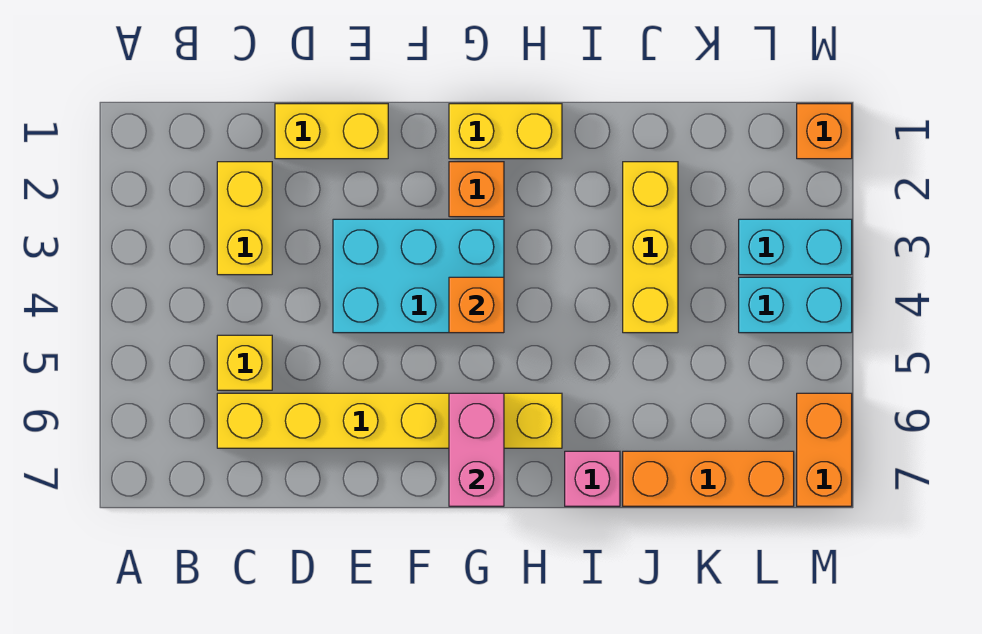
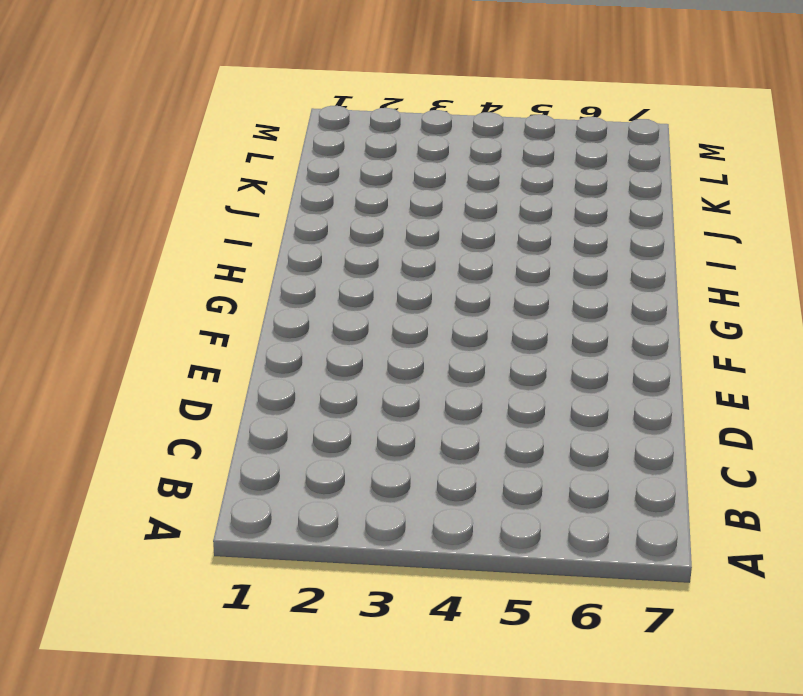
none -> yellow 1x2 brick [217,162,272,275]
none -> yellow 1x1 brick [217,335,272,390]
none -> yellow 1x6 brick [217,393,562,448]

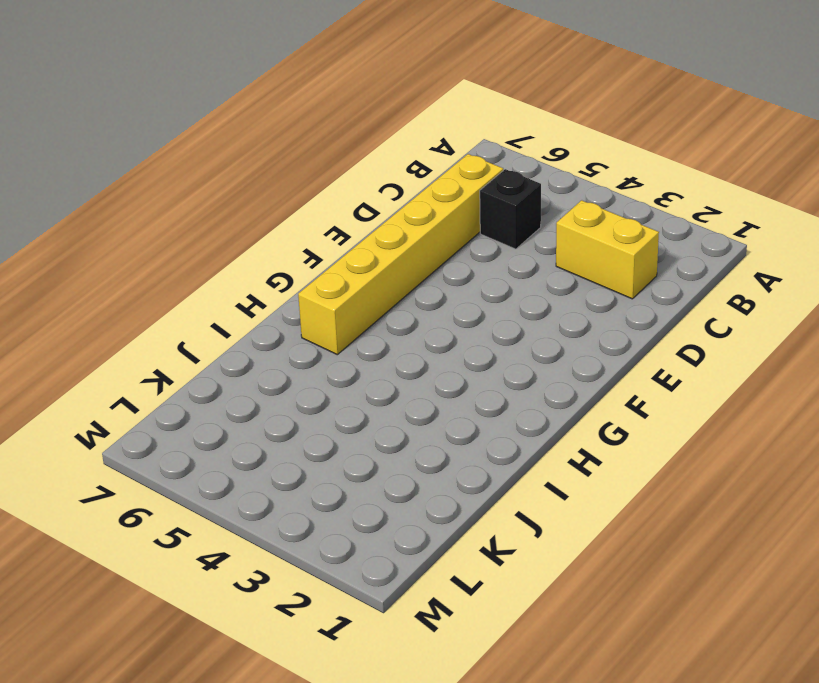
black 1x1 brick [480,169,541,249] -> yellow 1x1 brick [217,335,272,390]
none -> yellow 1x2 brick [275,104,388,159]
none -> cyan 2x3 brick [333,219,504,333]
none -> yellow 1x2 brick [449,104,562,159]

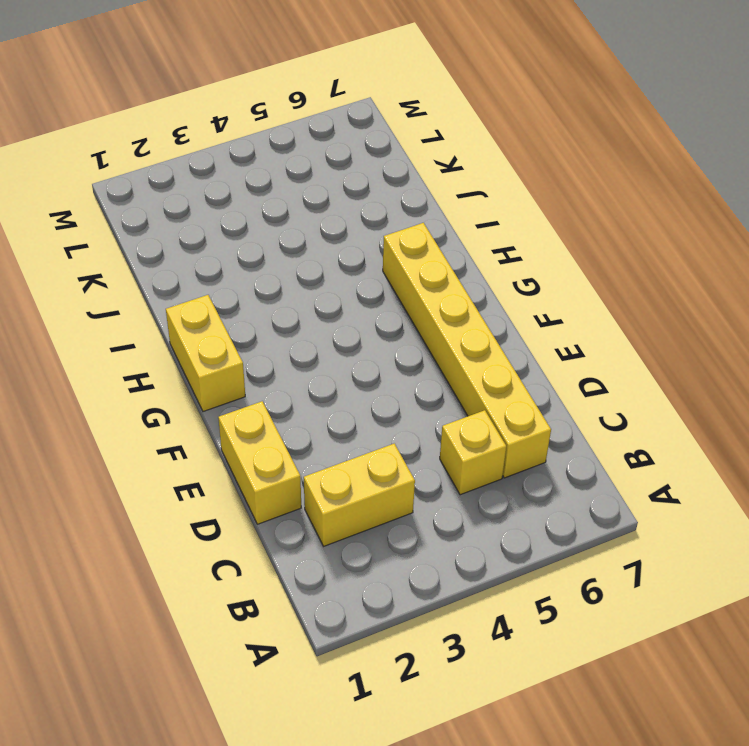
none -> cyan 2x3 brick [333,219,504,333]
none -> orange 1x1 brick [449,162,504,217]
none -> pink 1x1 brick [565,451,620,506]

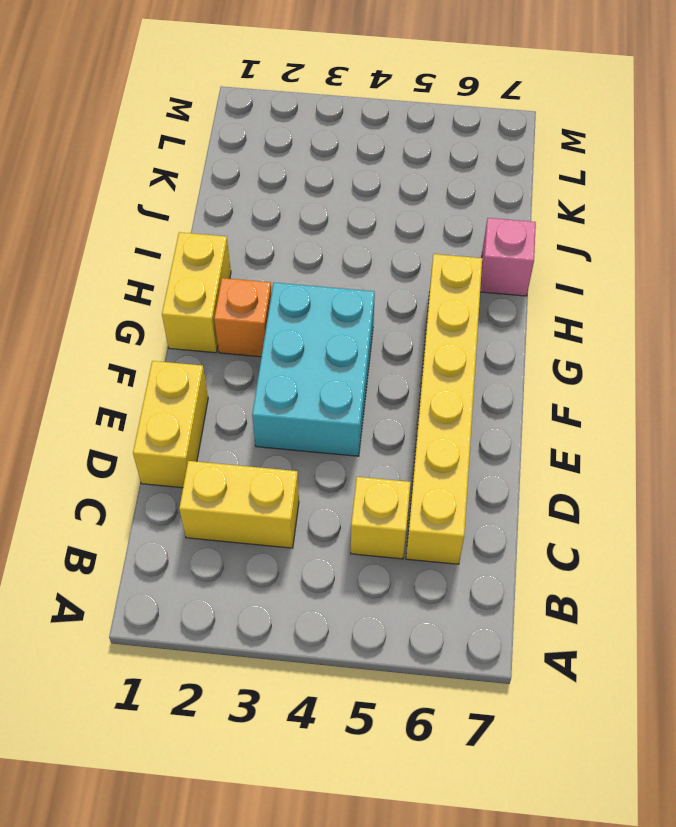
none -> yellow 1x3 brick [623,162,678,333]
none -> orange 1x3 brick [623,451,794,506]
none -> cyan 1x2 brick [739,219,852,275]

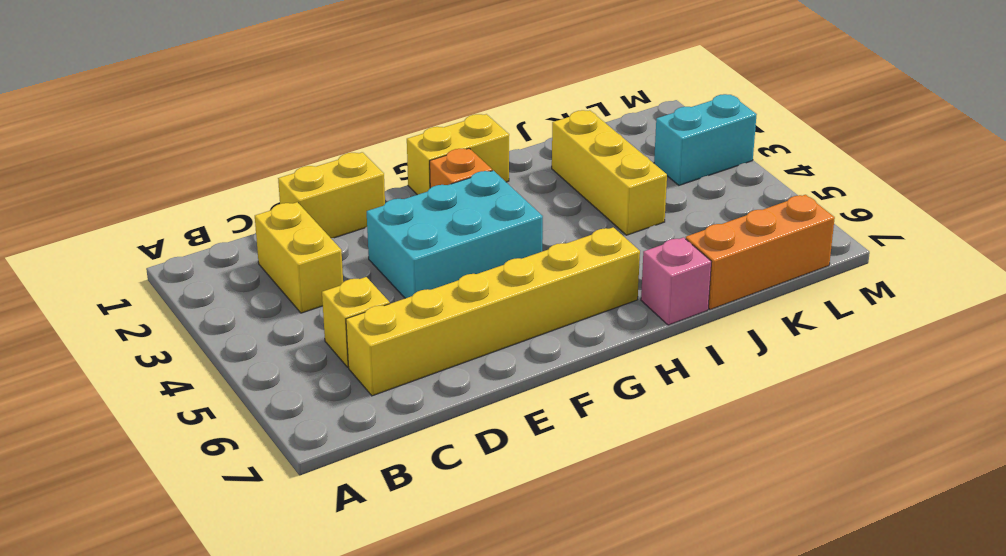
none -> cyan 1x2 brick [739,277,852,333]
none -> orange 1x1 brick [797,104,852,159]
none -> orange 1x2 brick [797,393,852,506]

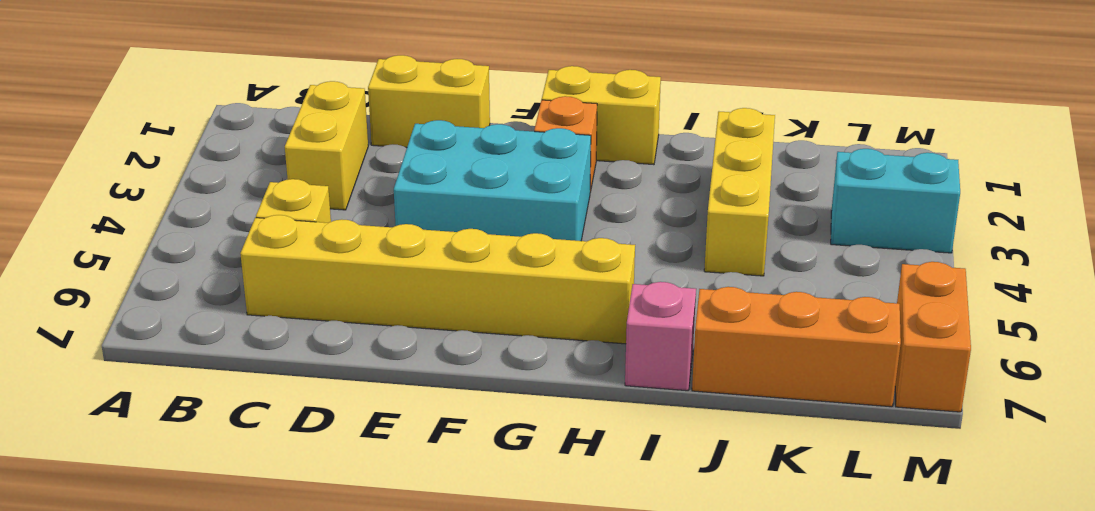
none -> cyan 1x2 brick [739,277,852,333]
none -> orange 1x1 brick [797,104,852,159]
none -> orange 1x1 brick [449,277,504,333]

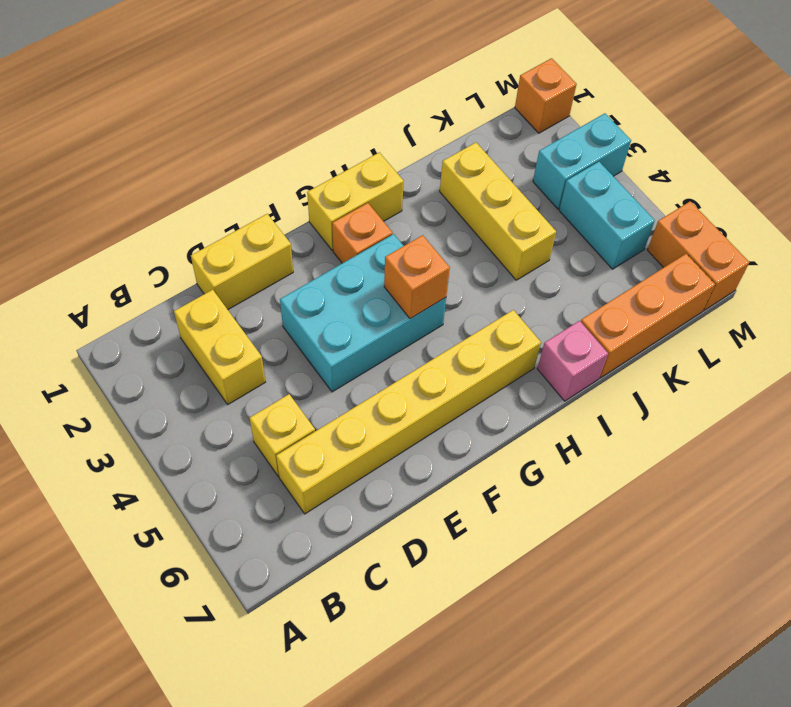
cyan 1x2 brick [559,162,655,269] -> cyan 1x2 brick turned to [739,277,852,333]
none -> pink 1x2 brick [449,393,504,506]

